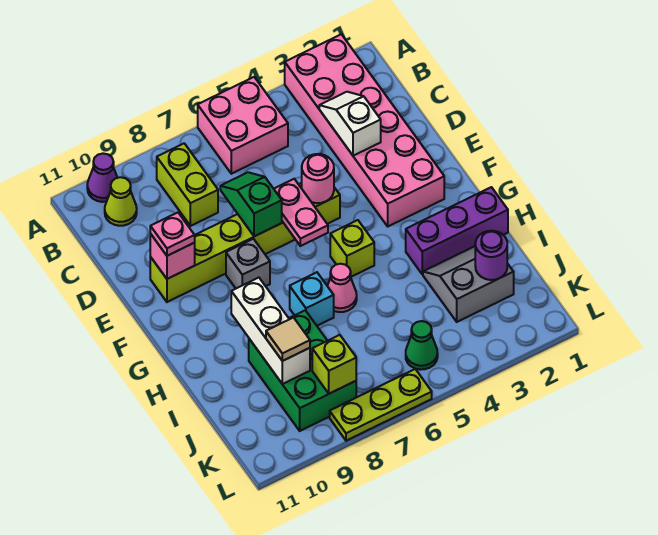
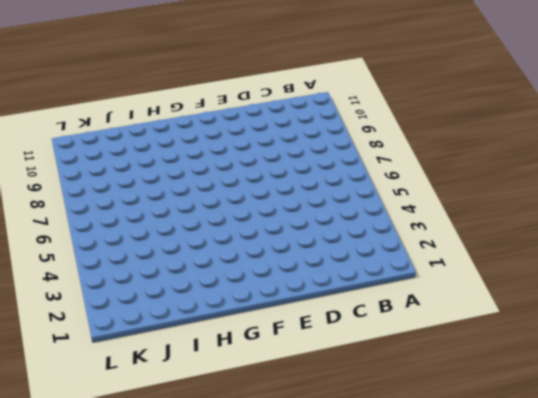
none -> pink 2x6 brick [285,34,444,226]
none -> pink 2x2 brick [198,77,288,174]
none -> purple 1x1 cone [87,153,117,202]

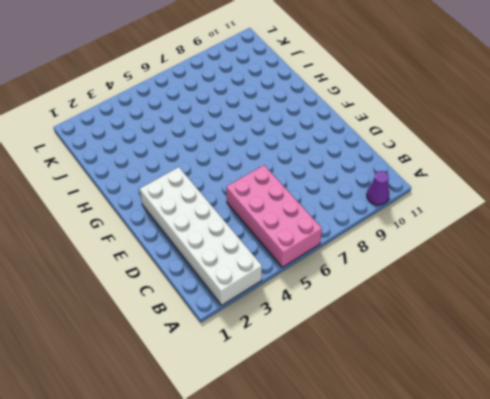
white 2x6 brick [140,167,262,305] -> pink 2x6 brick [285,34,444,226]
pink 2x4 brick [226,165,322,267] -> pink 2x2 brick [198,77,288,174]
none -> lime 1x2 brick [157,143,218,226]
none -> lime 1x1 cone [105,177,137,226]
none -> lime 1x6 brick [150,183,340,302]

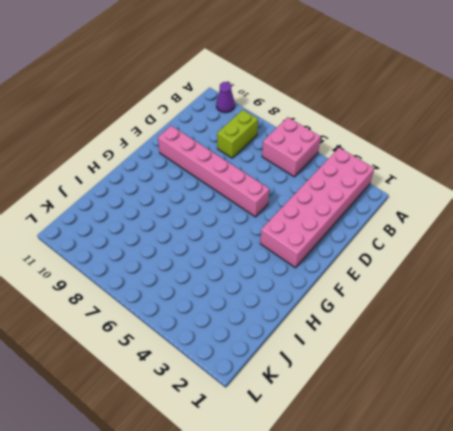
pink 1x6 brick [158,126,269,217] -> lime 1x6 brick [150,183,340,302]
none -> lime 1x1 cone [105,177,137,226]
none -> grey 1x1 brick [226,239,270,288]
none -> lime 1x1 brick [330,220,374,277]

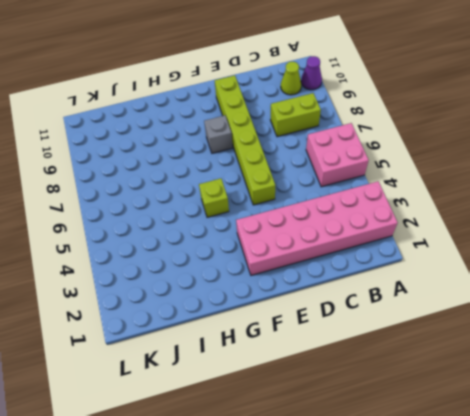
none -> purple 1x3 brick [406,187,508,274]
none -> pink 1x1 cone [328,264,357,312]
none -> cyan 1x1 brick [290,272,334,326]

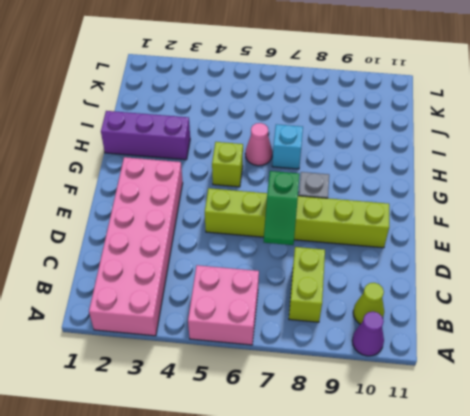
none -> grey 2x2 slope [423,246,514,322]
none -> green 2x3 brick [249,310,356,431]
none -> green 1x1 cone [406,321,438,370]

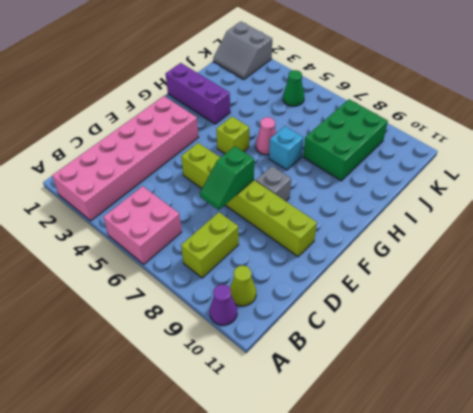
grey 2x2 slope [213,22,272,79] -> grey 2x2 slope moved to [423,246,514,322]
none -> lime 1x3 plate [330,369,432,441]
none -> white 1x2 slope [319,92,381,156]
none -> pink 1x1 round brick [302,154,334,203]

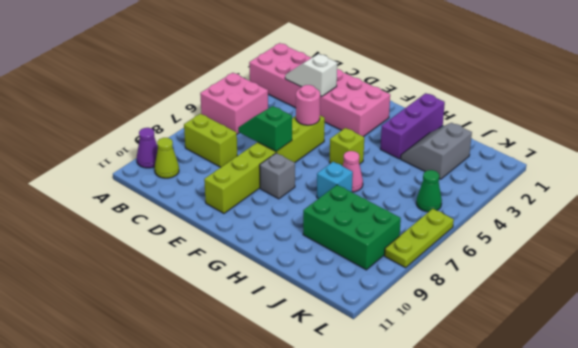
none -> pink 1x2 plate [274,179,328,246]
none -> pink 1x1 brick [150,234,195,279]
none -> white 1x3 brick [231,278,310,384]

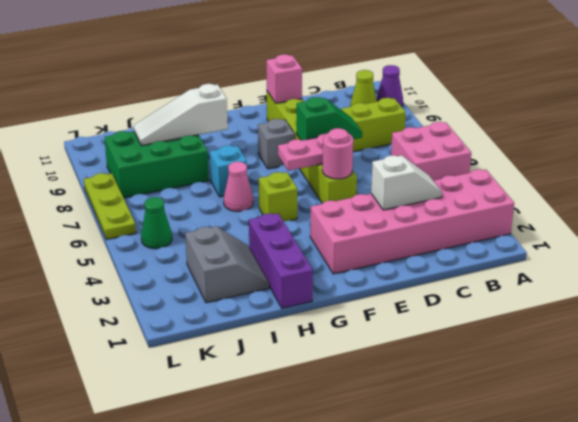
white 1x3 slope [134,84,228,146] -> white 1x3 brick [231,278,310,384]
none -> purple 1x1 round brick [475,231,507,280]
none -> lime 1x1 brick [312,335,356,394]
none -> pink 1x1 plate [150,213,195,256]

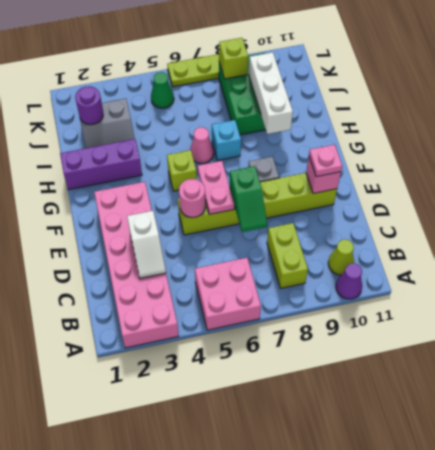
none -> tan 1x1 tile [266,318,310,361]

